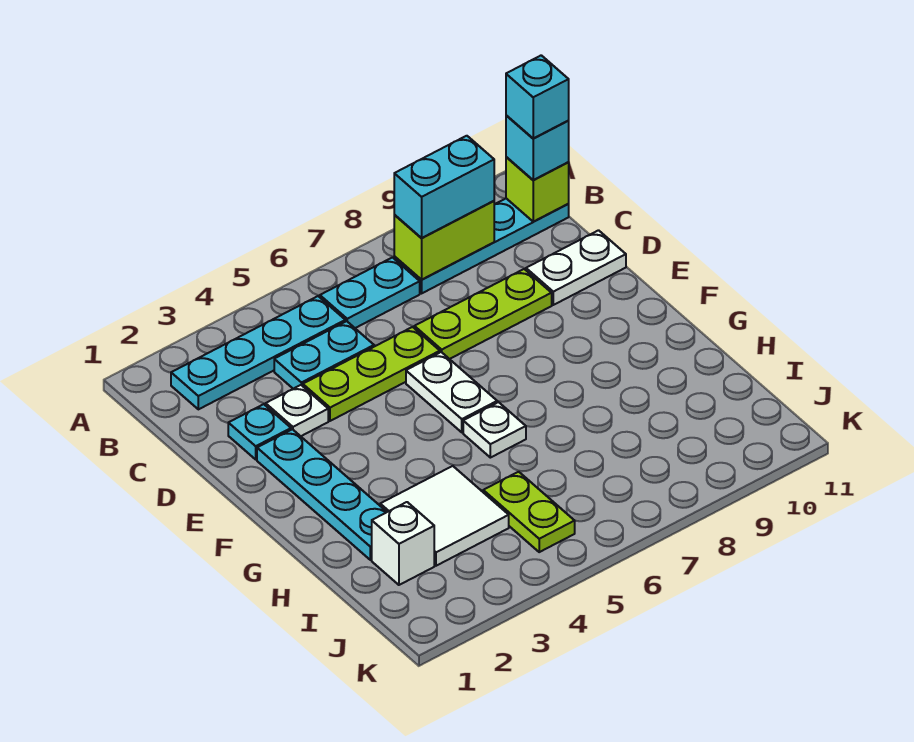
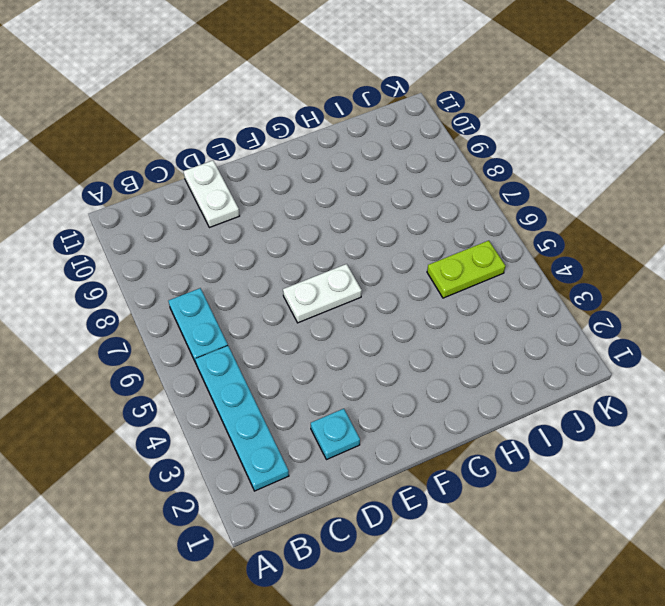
none -> cyan 1x4 plate [394,199,569,293]
none -> cyan 1x2 plate [274,321,374,389]
none -> white 1x1 plate [266,385,328,436]

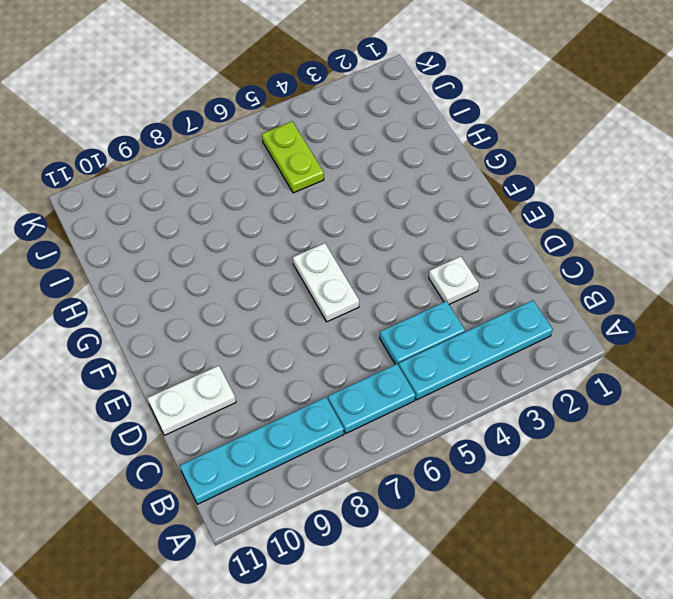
none -> cyan 1x1 plate [228,404,291,459]
none -> lime 1x3 plate [303,327,440,421]
none -> lime 1x3 plate [414,269,552,359]

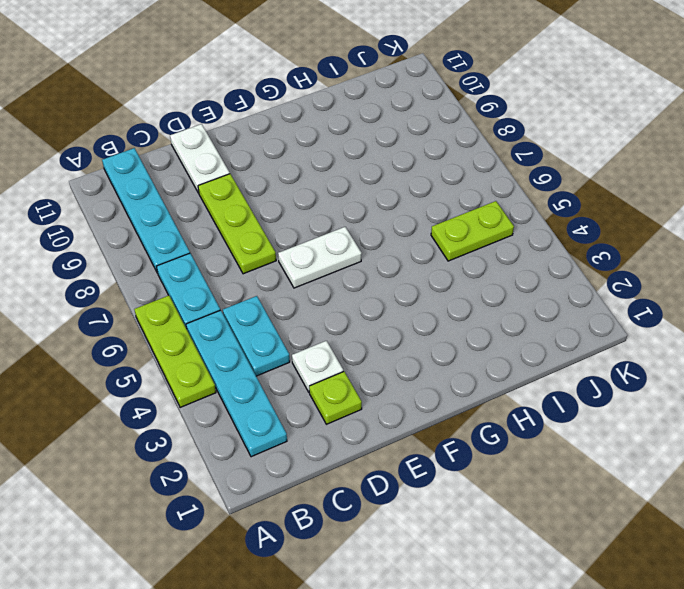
lime 1x3 plate [134,295,216,408] -> lime 1x3 plate moved to [303,327,440,421]
lime 1x1 plate [309,372,362,424] -> cyan 1x1 plate [228,404,291,459]
none -> cyan 1x4 plate [257,429,387,560]
none -> white 1x1 plate [463,402,526,458]
none -> white 2x2 tile [380,466,509,566]

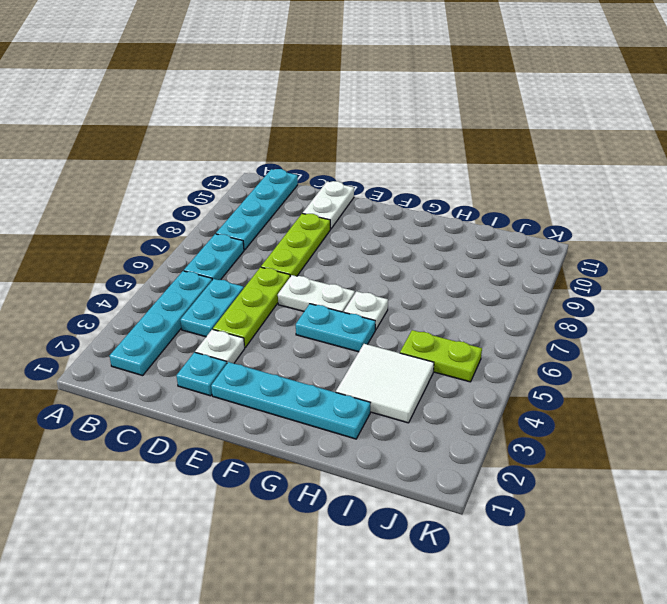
cyan 1x2 plate [296,304,375,352] -> none
none -> white 1x1 brick [372,502,434,585]
none -> lime 1x2 brick [394,201,494,280]
none -> lime 1x1 brick [506,157,569,222]

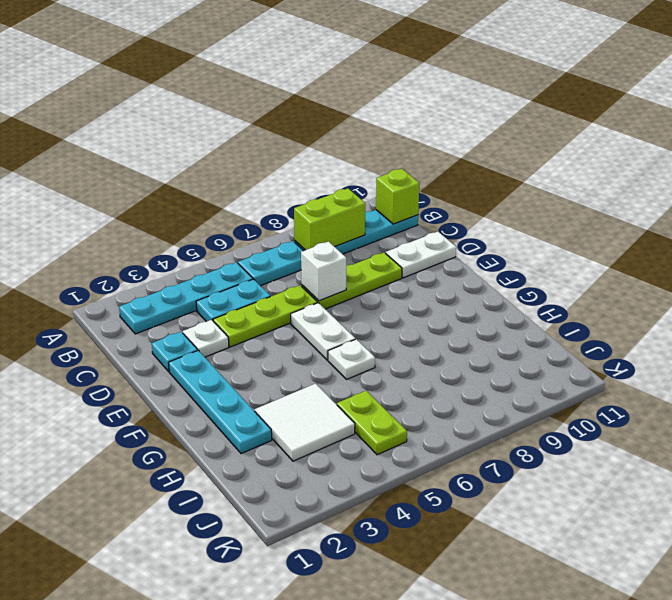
white 1x1 brick [301,241,346,301] -> white 1x1 brick moved to [372,502,434,585]
none -> cyan 1x2 brick [394,136,494,238]
none -> cyan 1x1 brick [506,115,569,180]
none -> cyan 1x1 brick [506,55,569,139]

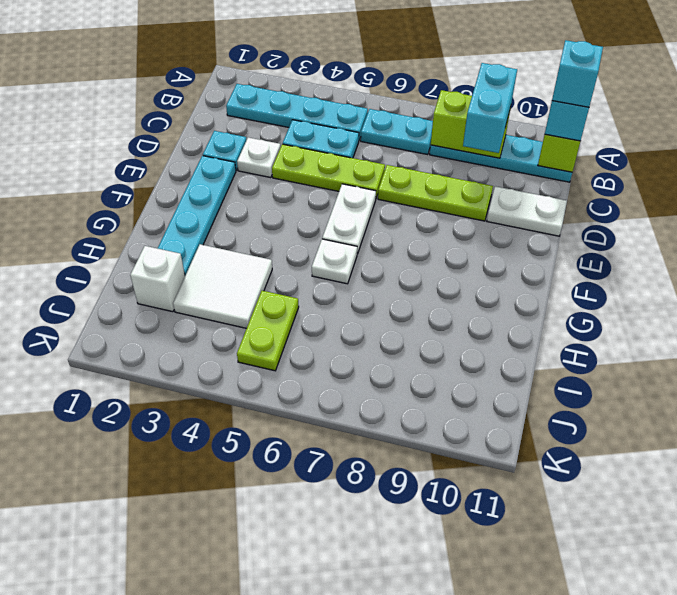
cyan 1x2 brick [463,63,517,153] -> cyan 1x2 brick turned to [394,136,494,238]

